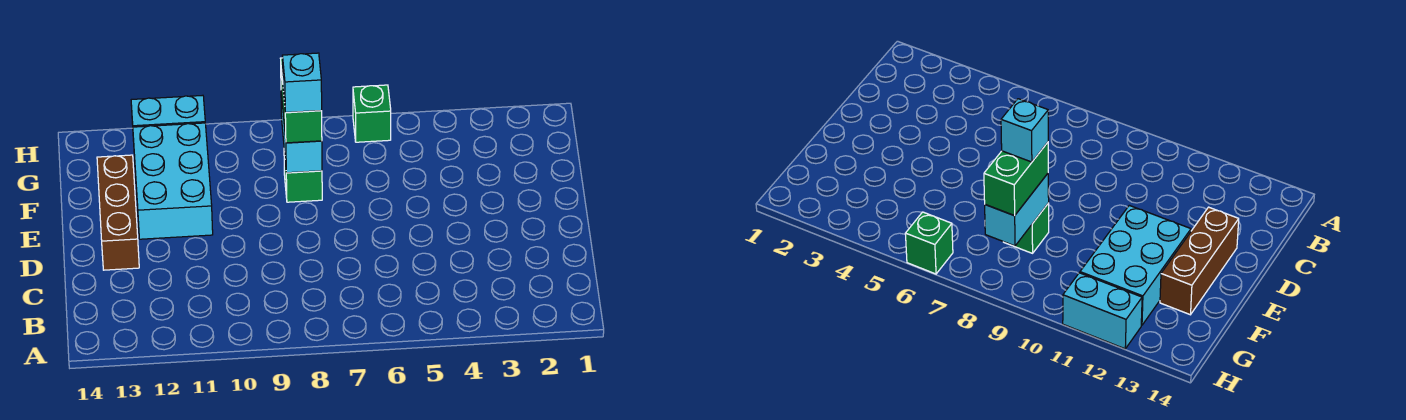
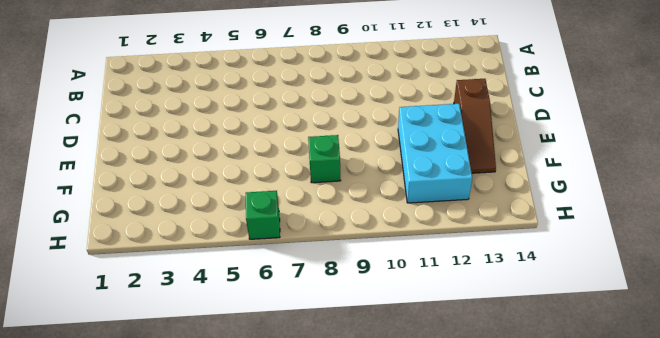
brown 1x3 slope [454,79,496,173] -> brown 1x3 brick [97,155,139,270]
none -> cyan 1x2 brick [131,95,205,141]
none -> cyan 1x2 brick [281,94,322,173]

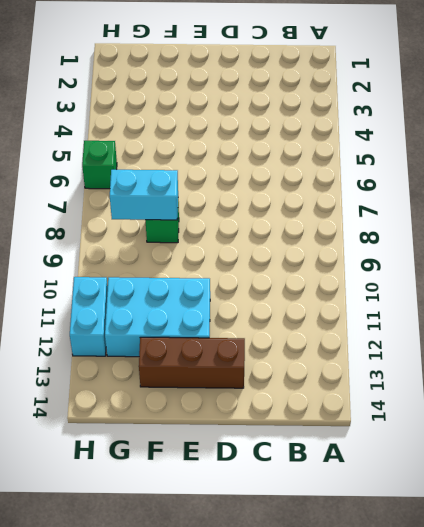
none -> green 1x2 brick [280,58,322,143]
none -> cyan 1x1 brick [282,53,322,113]

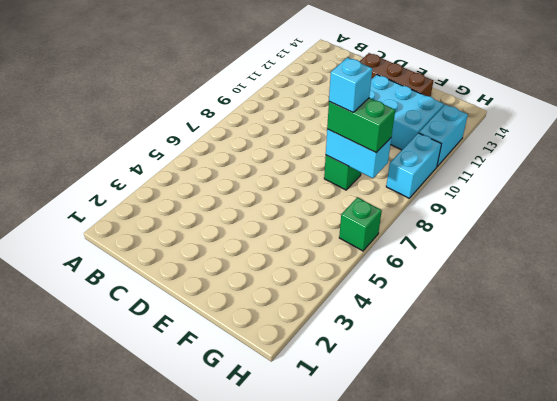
cyan 1x2 brick [386,133,441,198] -> none

